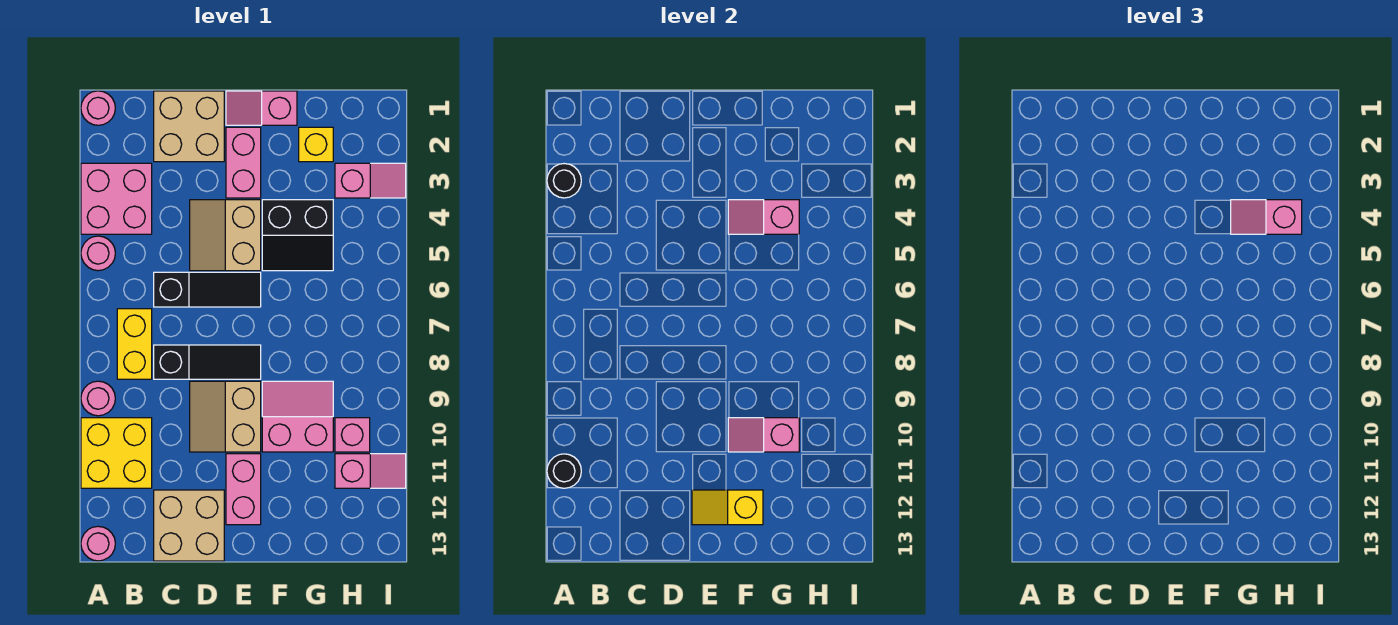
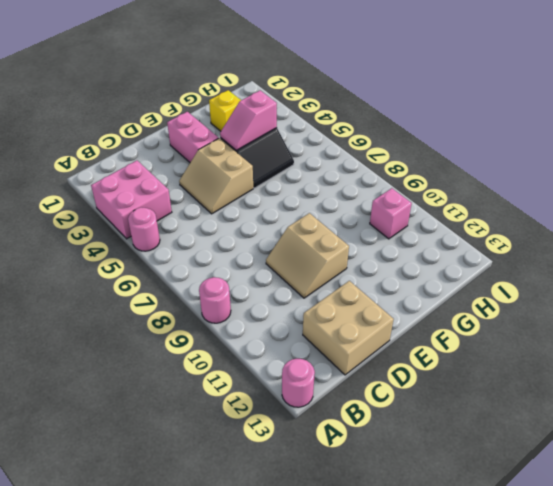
none -> pink 1x1 round brick [81,91,115,125]
none -> yellow 2x2 brick [81,418,152,488]
none -> yellow 1x2 brick [117,309,152,379]

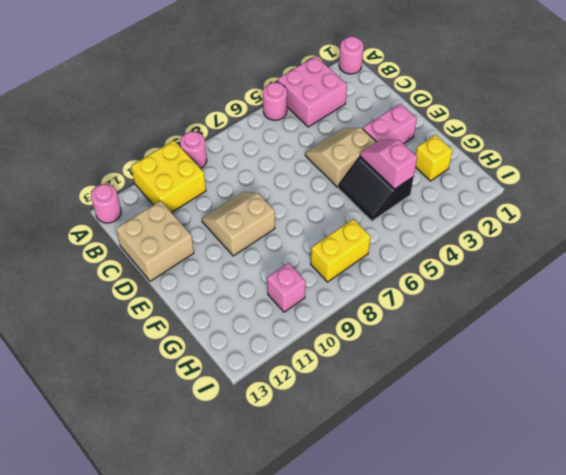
yellow 1x2 brick [311,219,371,282] -> yellow 1x2 brick moved to [117,309,152,379]
none -> tan 2x2 brick [154,91,224,162]
none -> black 1x3 slope [154,272,261,307]
none -> black 1x3 slope [154,345,261,379]

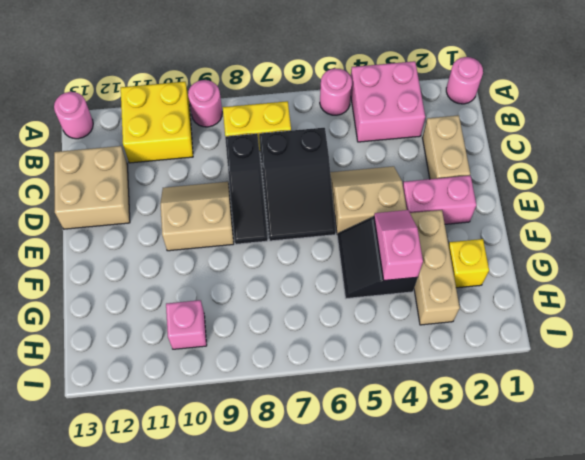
tan 1x2 brick [422,115,470,179] -> tan 2x2 brick [154,91,224,162]
black 2x3 slope [259,128,336,241] -> black 1x3 slope [154,272,261,307]
tan 1x3 brick [410,210,460,325] -> pink 1x2 slope [335,163,406,198]
none -> pink 1x2 slope [226,91,297,125]
none -> pink 1x2 brick [226,454,261,525]
none -> pink 2x2 slope [262,381,333,452]

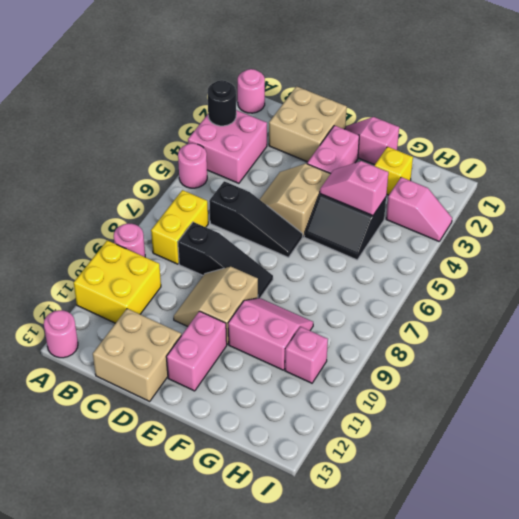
none -> pink 1x2 slope [335,454,406,488]
none -> black 1x1 round brick [547,454,581,488]
none -> yellow 1x2 slope [692,490,763,525]

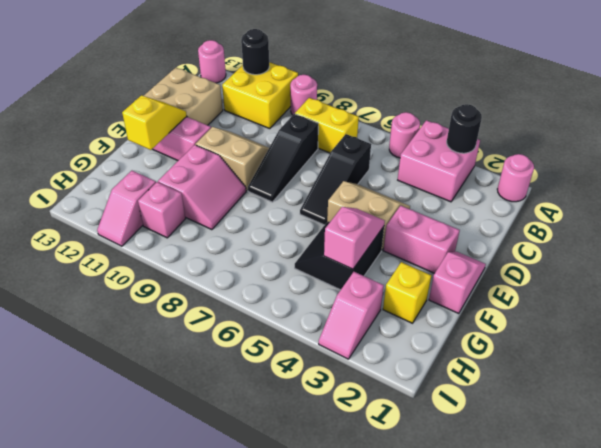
none -> tan 2x2 brick [154,91,224,162]
none -> pink 1x2 slope [728,418,799,452]
none -> pink 1x2 slope [1231,200,1302,234]

